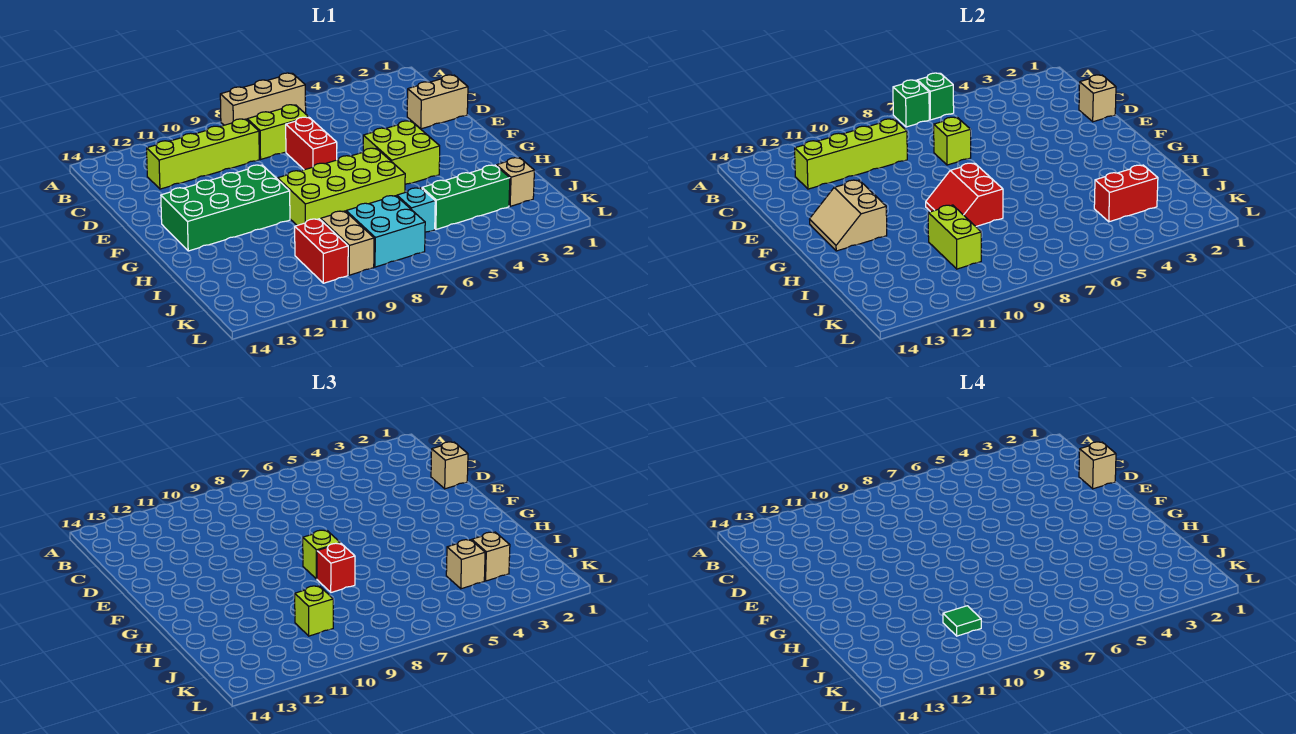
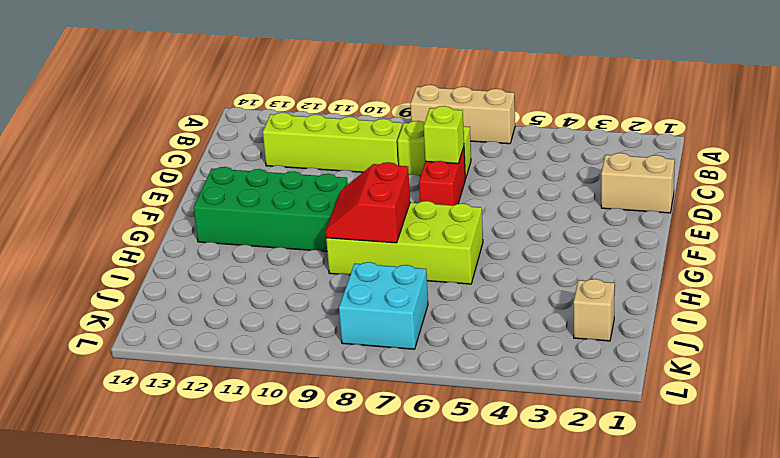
none -> lime 2x2 brick [363,121,440,184]
none -> green 1x3 brick [422,165,510,229]
none -> cyan 1x1 brick [397,188,435,232]
none -> tan 1x2 brick [321,211,374,275]

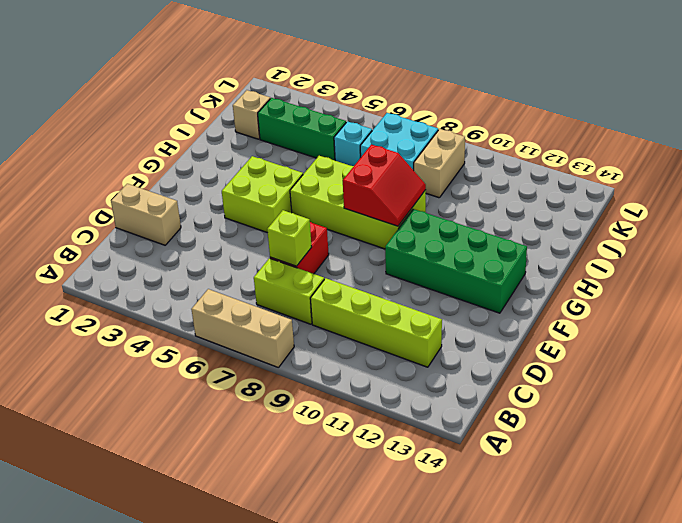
none -> red 1x2 brick [295,219,348,283]
none -> green 1x1 brick [917,73,954,120]
none -> green 1x1 brick [893,80,929,127]
none -> lime 1x4 brick [795,119,907,189]

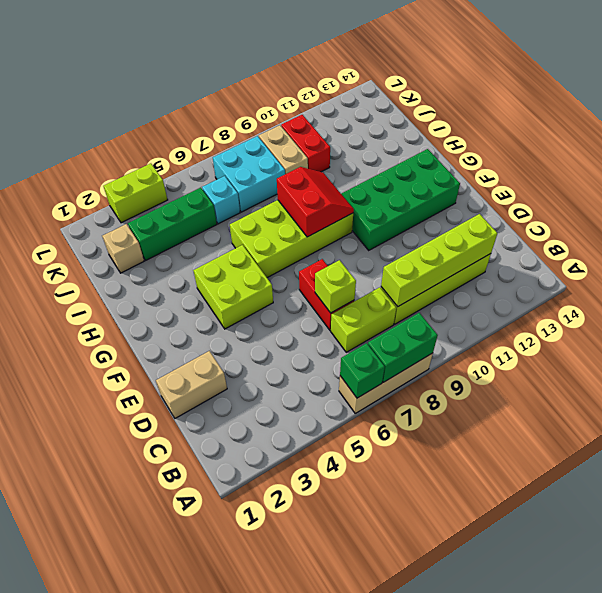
green 1x2 brick [368,313,438,382] -> green 1x1 brick [893,80,929,127]
lime 1x2 brick [104,163,168,223] -> lime 1x2 brick turned to [928,205,981,269]
none -> tan 1x1 brick [1079,75,1116,122]
none -> tan 2x2 slope [810,180,887,251]
none -> red 1x2 brick [1094,165,1158,222]
none -> tan 1x1 brick [431,442,468,489]

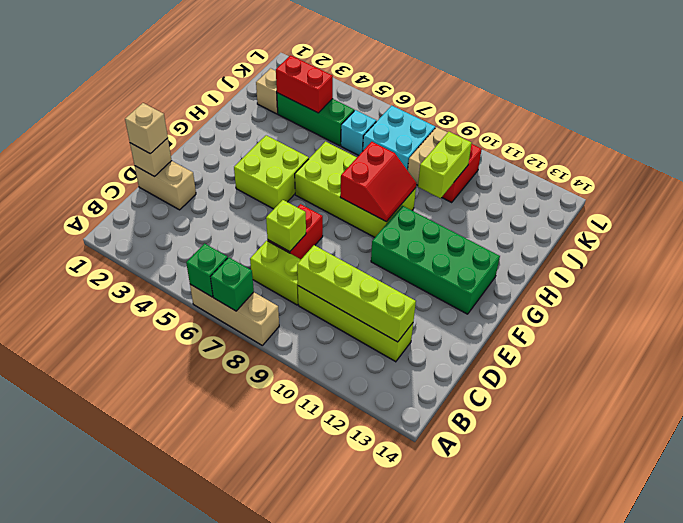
none -> tan 2x2 slope [810,180,887,251]
none -> lime 1x1 brick [303,530,340,579]
none -> red 1x1 brick [317,543,355,592]
none -> tan 1x1 brick [472,532,510,581]

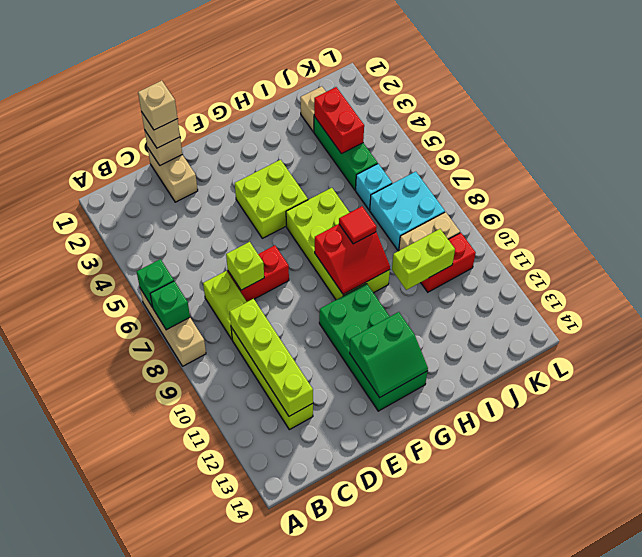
green 2x2 slope [350,312,428,397] -> tan 2x2 slope [810,180,887,251]
red 1x1 tile [339,206,377,244] -> red 1x1 brick [317,543,355,592]
none -> lime 1x1 brick [303,530,340,579]
none -> tan 1x1 brick [472,532,510,581]
none -> tan 1x1 brick [446,540,485,589]
none -> lime 1x1 brick [295,586,333,636]

